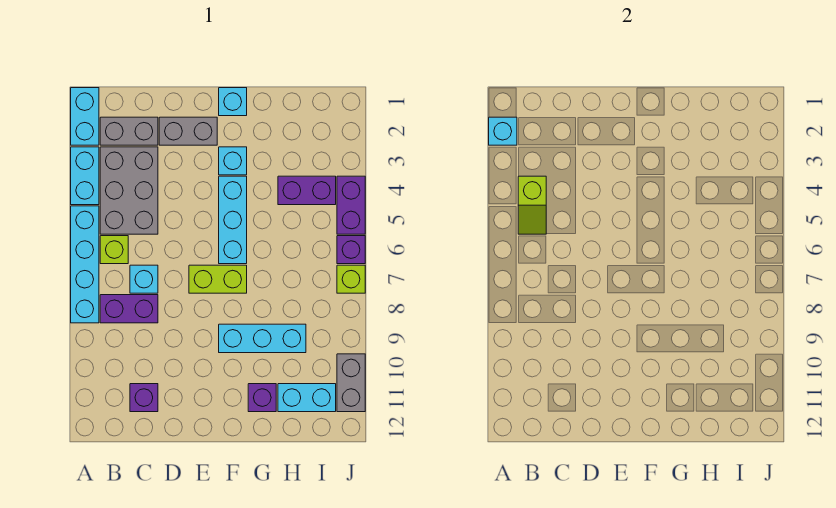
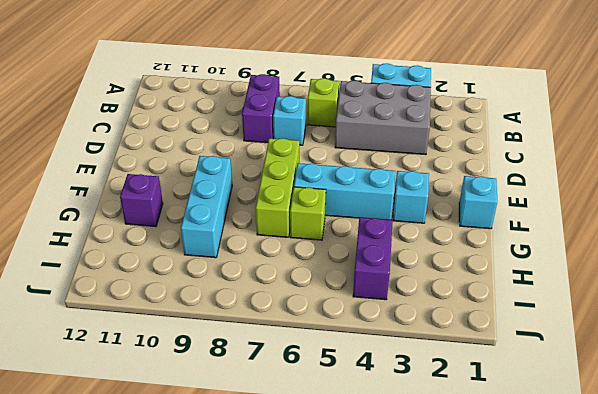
lime 1x3 brick [256,138,299,237] -> lime 1x2 brick [189,265,247,293]
lime 1x1 brick [290,187,326,240] -> lime 1x1 brick moved to [337,265,365,293]
none -> cyan 1x2 brick [71,88,99,145]
none -> cyan 1x4 brick [71,206,99,323]
none -> grey 1x2 brick [100,117,158,145]

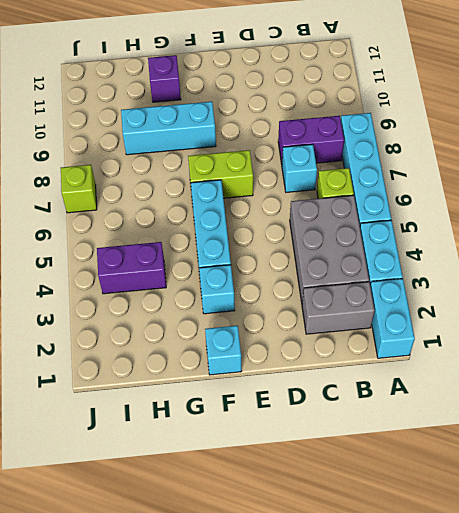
none -> purple 1x1 brick [130,384,158,412]
none -> grey 1x2 brick [159,117,217,145]
none -> cyan 1x2 brick [278,384,336,412]

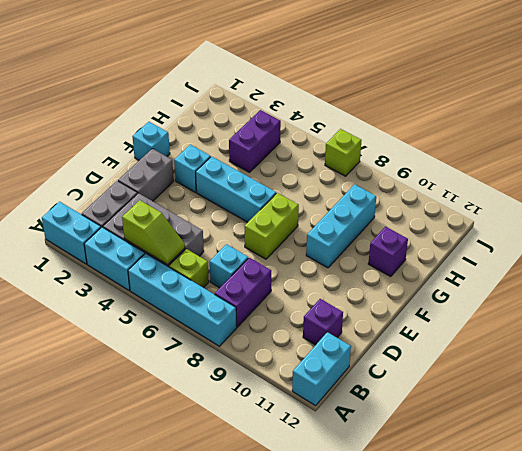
cyan 1x2 brick [292,332,351,406] -> cyan 1x2 brick moved to [278,384,336,412]
none -> purple 1x2 brick [337,176,365,234]
none -> purple 1x1 brick [337,236,365,264]
none -> grey 1x2 brick [337,354,365,412]

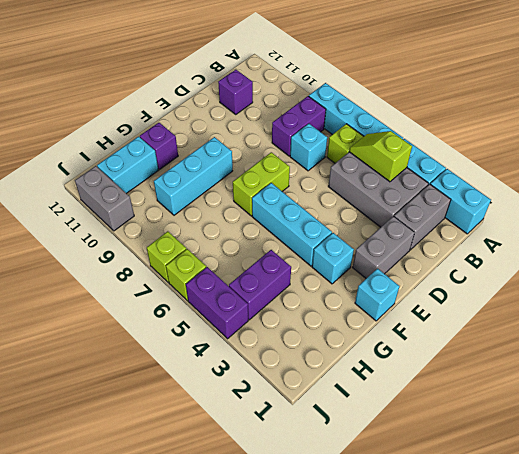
lime 1x1 brick [166,249,206,301] -> purple 1x1 brick [337,236,365,264]
none -> cyan 1x1 brick [489,117,517,145]

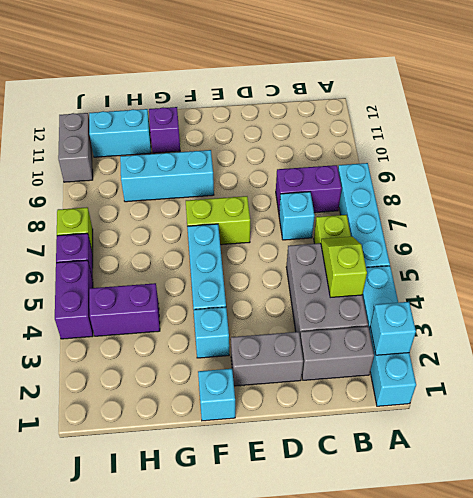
none -> purple 1x1 brick [130,384,158,412]

